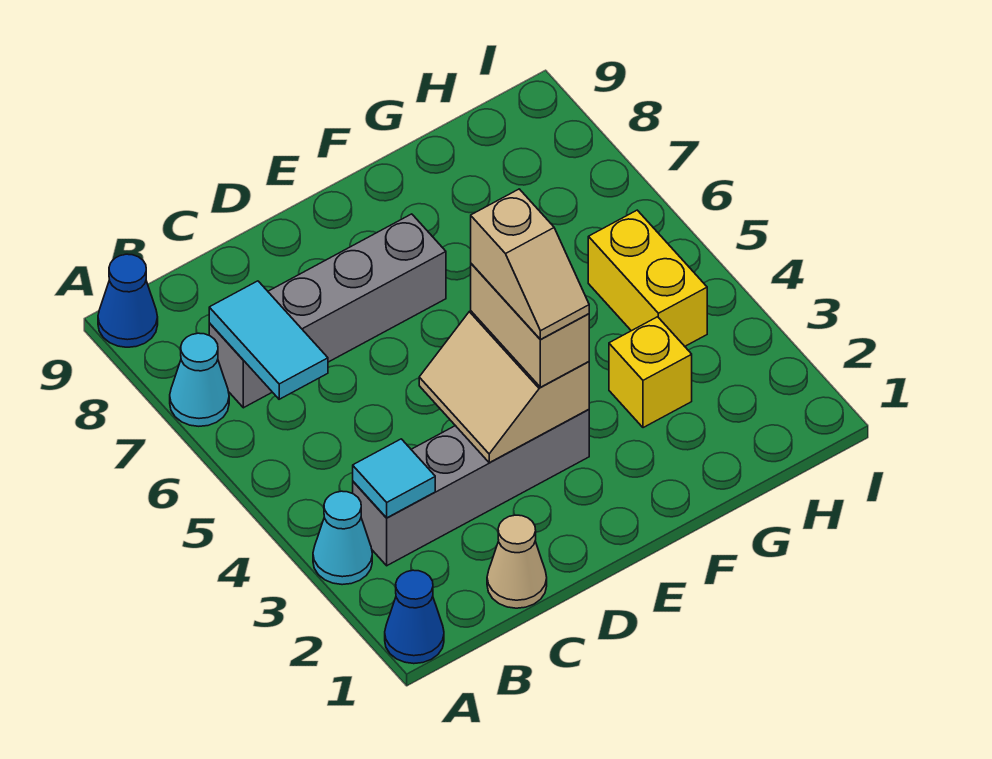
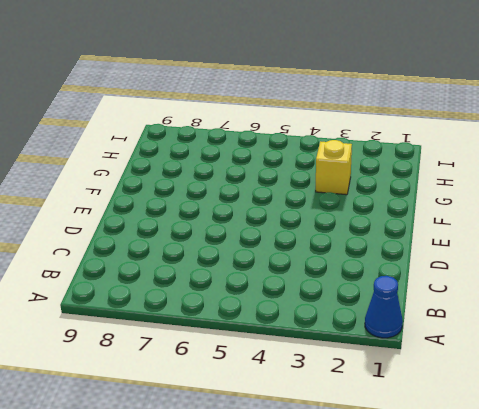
none -> cyan 1x1 cone [313,491,372,585]
none -> cyan 1x1 cone [170,333,229,426]
none -> blue 1x1 cone [98,254,158,347]

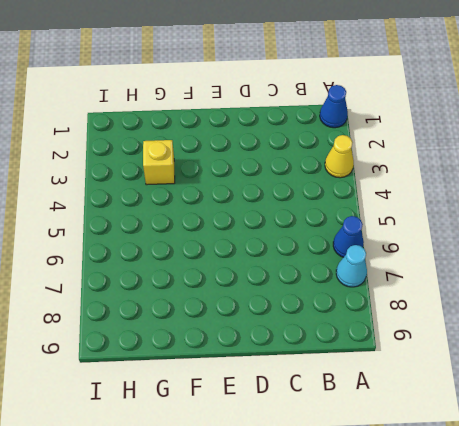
yellow 1x1 cone [325,135,354,178] -> cyan 1x1 cone [313,491,372,585]
blue 1x1 cone [333,216,364,257] -> blue 1x1 cone moved to [98,254,158,347]
none -> grey 1x4 brick [353,409,589,566]
none -> grey 1x4 brick [209,214,446,408]
none -> tan 1x1 cone [487,515,547,608]

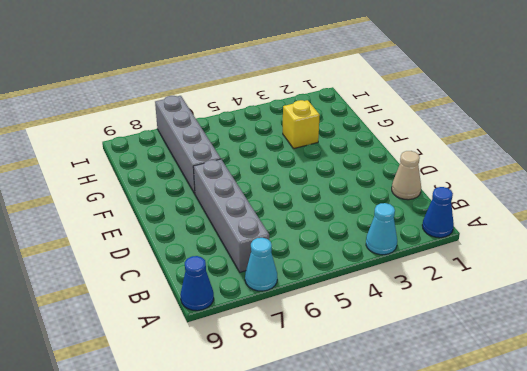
grey 1x4 brick [155,96,221,193] -> grey 1x4 brick moved to [353,409,589,566]
none -> yellow 1x2 brick [588,210,707,346]
none -> cyan 1x1 tile [353,439,435,518]
none -> cyan 1x2 tile [209,281,328,399]

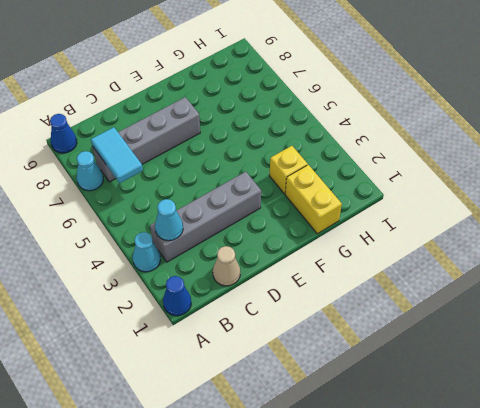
cyan 1x1 cone [155,199,183,241] -> cyan 1x1 tile [353,439,435,518]
yellow 1x2 brick [285,165,342,234] -> yellow 1x2 brick moved to [588,210,707,346]
none -> tan 2x2 slope [419,311,589,463]
none -> tan 1x2 brick [471,264,589,387]
none -> tan 1x2 slope [471,189,589,339]

